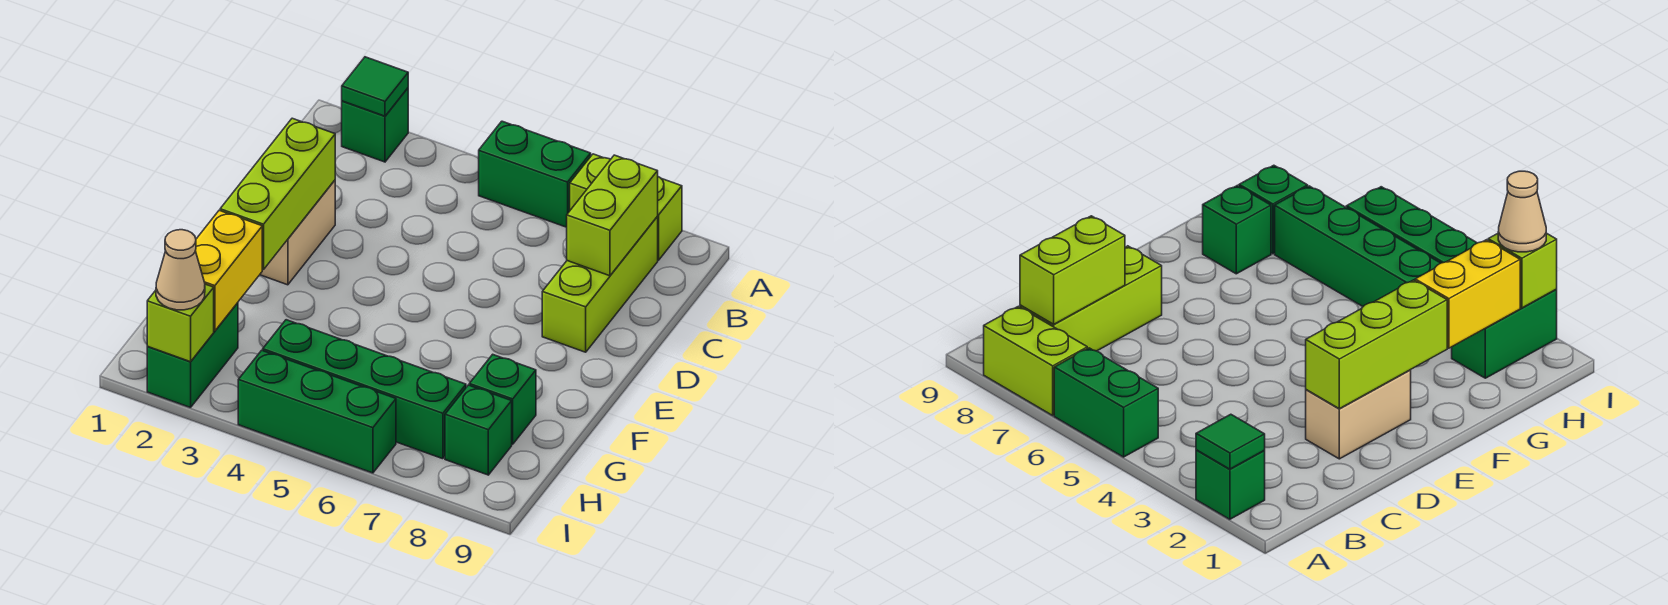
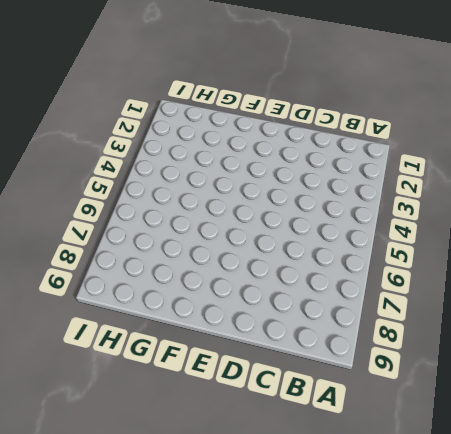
none -> green 1x1 brick [342,88,408,162]
none -> green 1x2 brick [479,121,591,227]
none -> lime 1x2 brick [570,154,682,260]

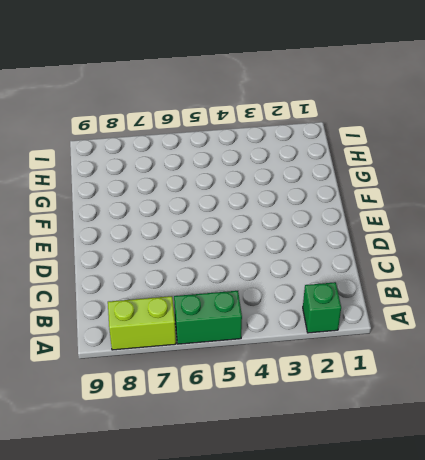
none -> lime 1x3 brick [542,217,658,352]
none -> tan 1x2 brick [260,180,335,285]
none -> green 1x1 brick [469,354,536,444]

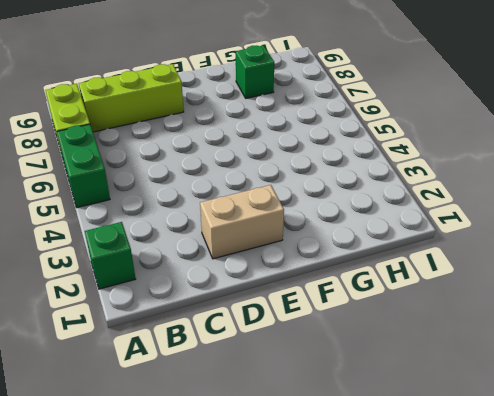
none -> green 1x2 brick [147,303,238,408]
none -> green 1x4 brick [263,320,466,459]
none -> green 1x1 brick [445,385,512,475]

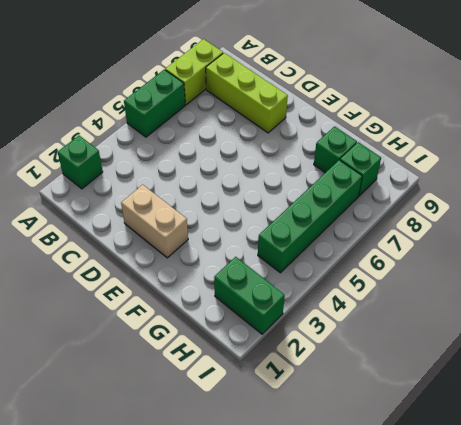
none -> green 1x3 brick [238,350,396,473]
none -> green 1x1 tile [342,57,408,116]
none -> lime 1x2 brick [567,155,658,276]

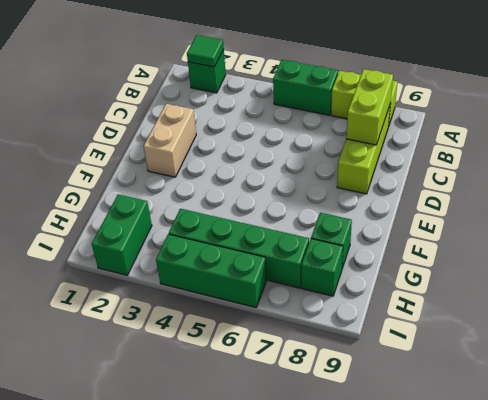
none -> lime 1x3 brick [220,118,335,270]
none -> yellow 1x2 brick [195,210,262,331]
none -> lime 1x1 brick [147,284,214,362]

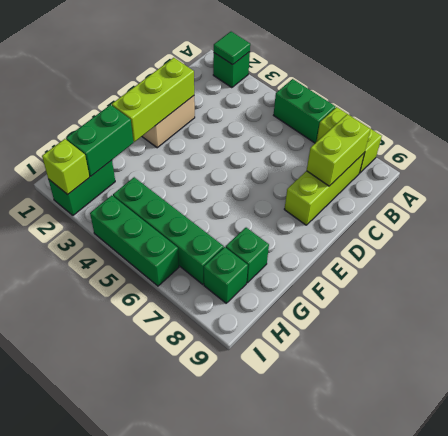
green 1x2 brick [66,105,134,176] -> yellow 1x2 brick [195,210,262,331]
none -> tan 1x1 cone [156,230,205,310]

